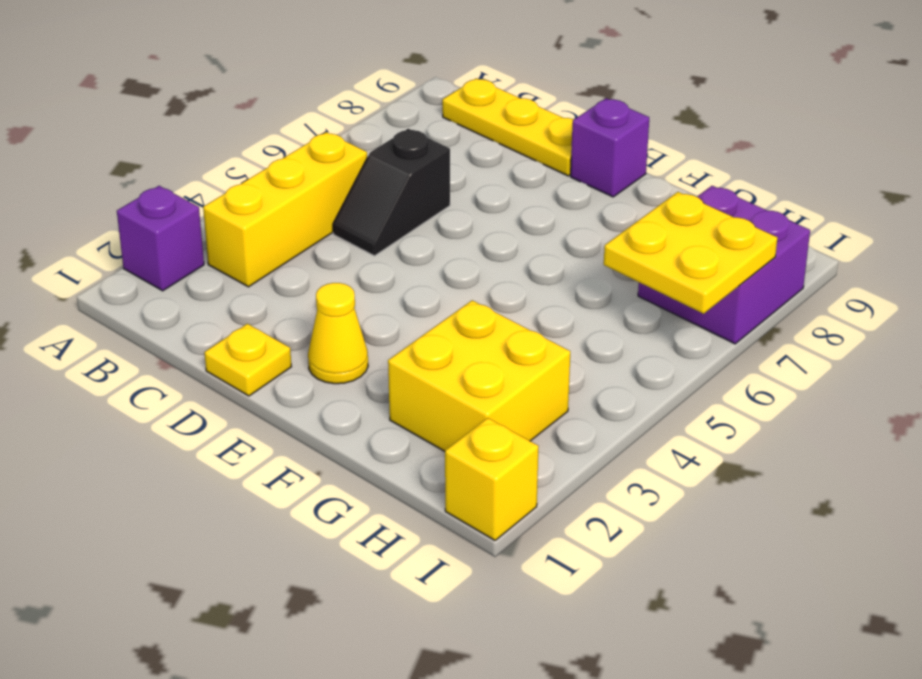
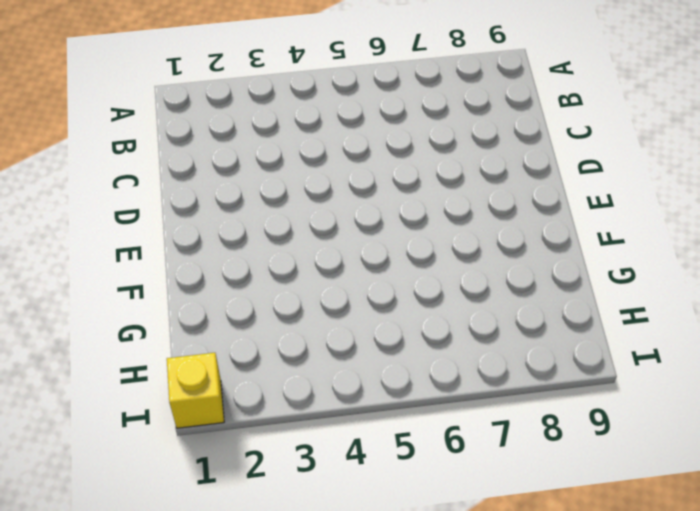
none -> purple 1x1 brick [117,186,204,291]
none -> yellow 1x3 brick [203,132,367,287]

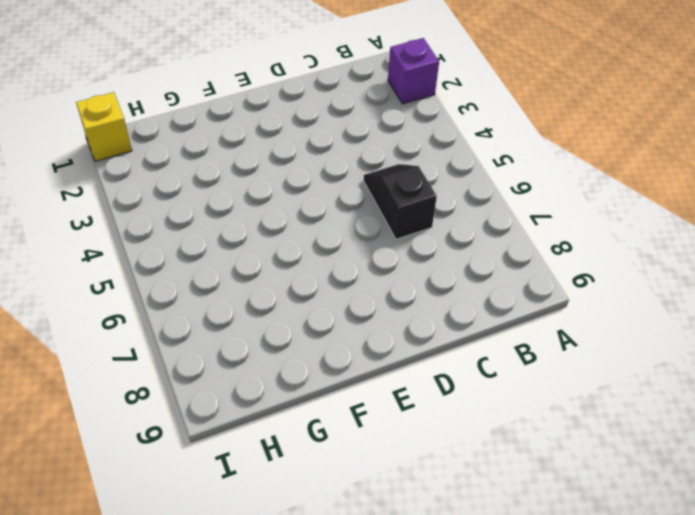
none -> yellow 1x3 brick [203,132,367,287]
none -> yellow 1x3 plate [442,78,574,176]

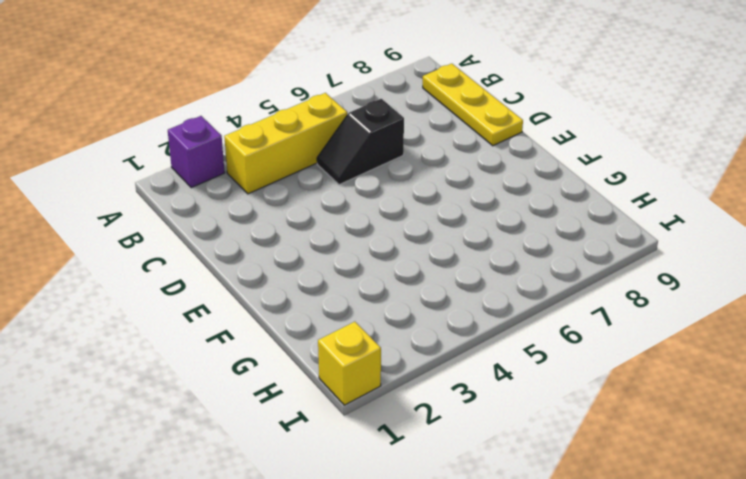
none -> yellow 1x1 plate [204,324,291,396]
none -> yellow 1x1 cone [308,283,368,384]

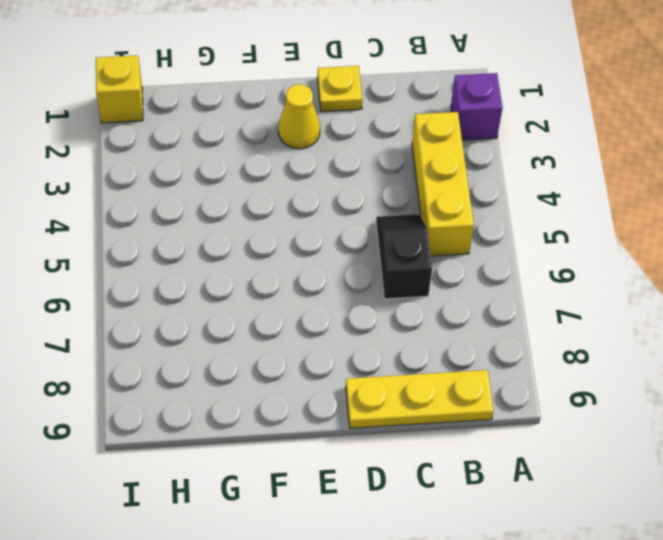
none -> purple 1x1 brick [571,98,649,197]
none -> yellow 2x2 brick [388,300,570,451]

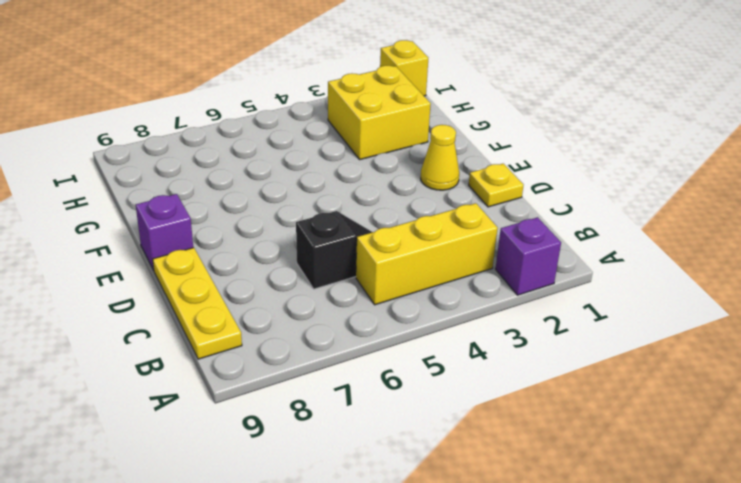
none -> purple 2x2 brick [638,186,810,344]
none -> yellow 2x2 plate [604,192,777,314]

